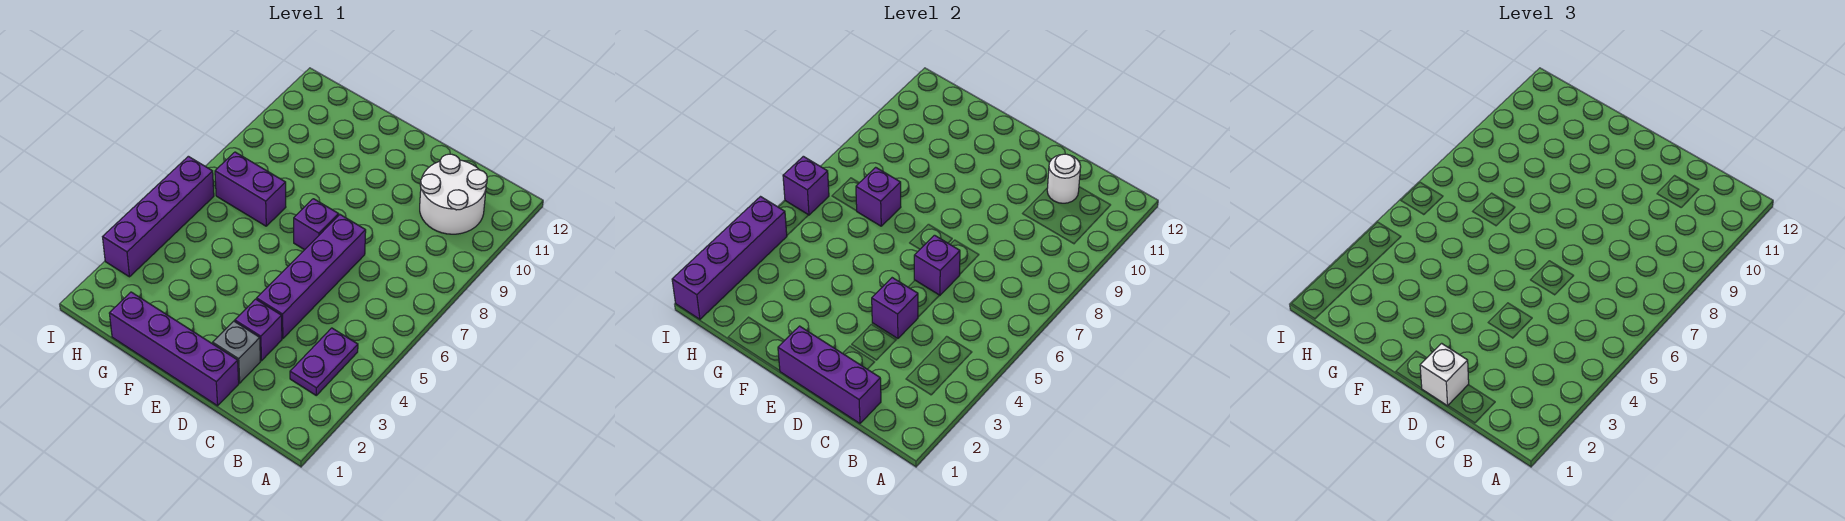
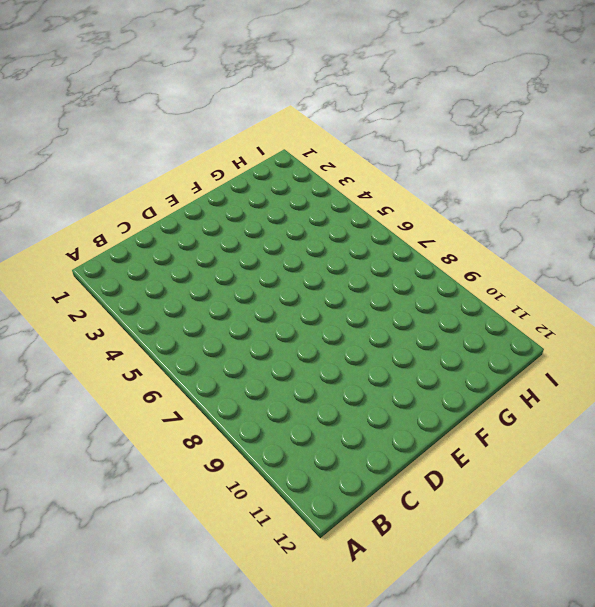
none -> purple 1x2 plate [290,328,358,395]
none -> white 2x2 round brick [420,154,487,234]
none -> purple 1x4 brick [109,292,239,406]

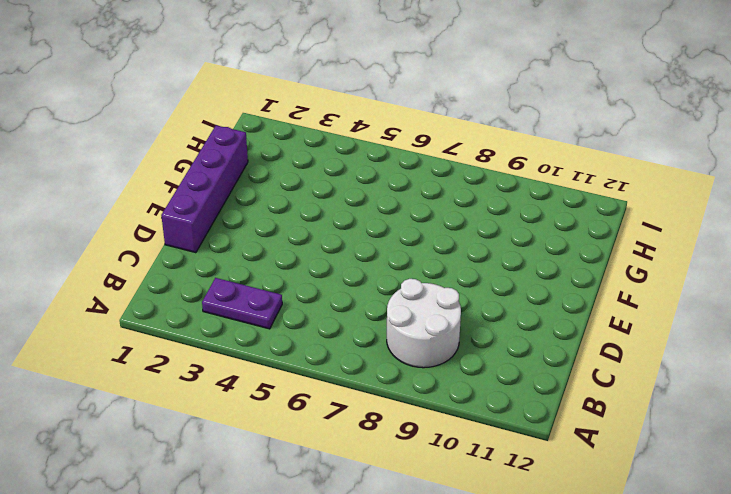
white 2x2 round brick [387,279,461,368] -> white 2x2 round brick moved to [420,154,487,234]
none -> grey 1x1 brick [213,321,260,383]
none -> purple 1x1 brick [235,299,282,361]
none -> purple 1x4 brick [257,215,366,339]

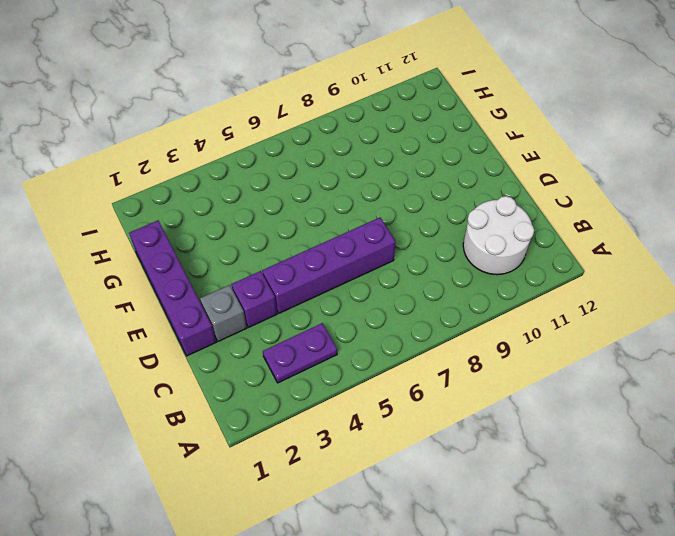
none -> purple 1x1 brick [294,199,339,250]
none -> purple 1x2 brick [215,152,286,226]
none -> purple 1x4 brick [103,156,214,277]

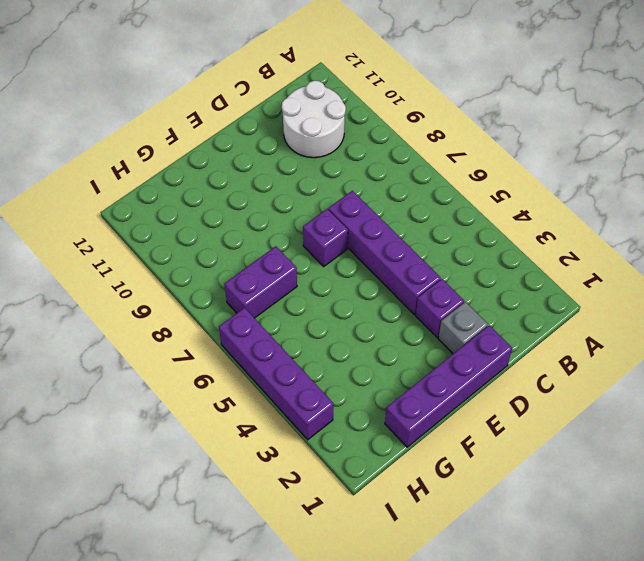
none -> purple 1x2 plate [290,328,358,395]
none -> purple 1x3 brick [778,326,881,424]
none -> white 1x1 round brick [1047,154,1081,203]

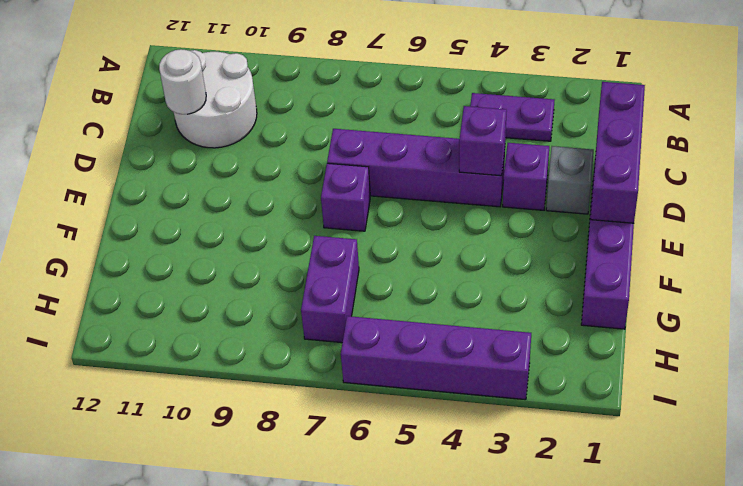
none -> purple 1x1 brick [914,235,960,295]
none -> purple 1x1 brick [856,167,901,226]
none -> purple 1x4 brick [672,197,787,319]

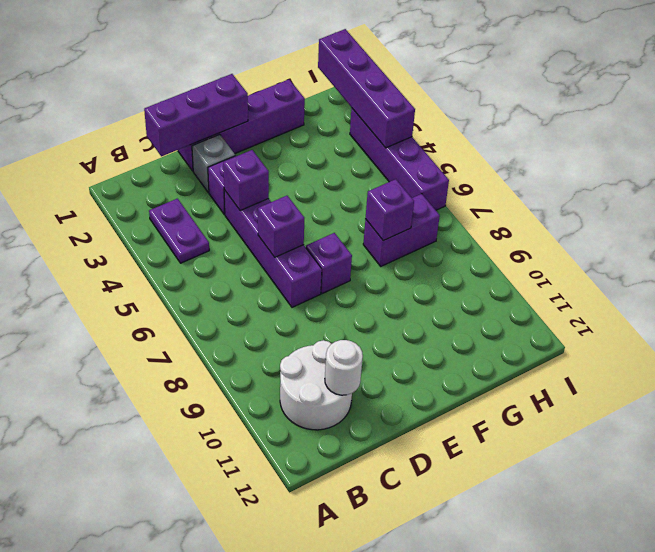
none -> purple 1x1 brick [783,156,829,215]
none -> white 1x1 brick [1420,343,1469,406]

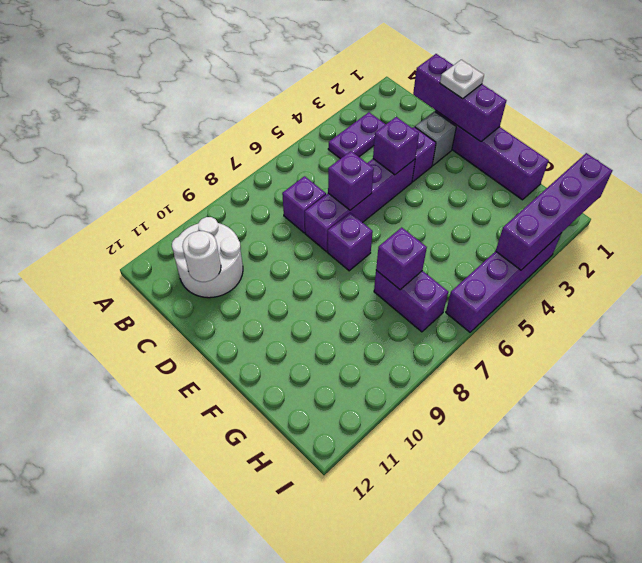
purple 1x1 brick [282,176,326,233] -> purple 1x1 brick moved to [783,156,829,215]
white 1x1 plate [440,60,484,99] -> white 1x1 brick [1420,343,1469,406]

